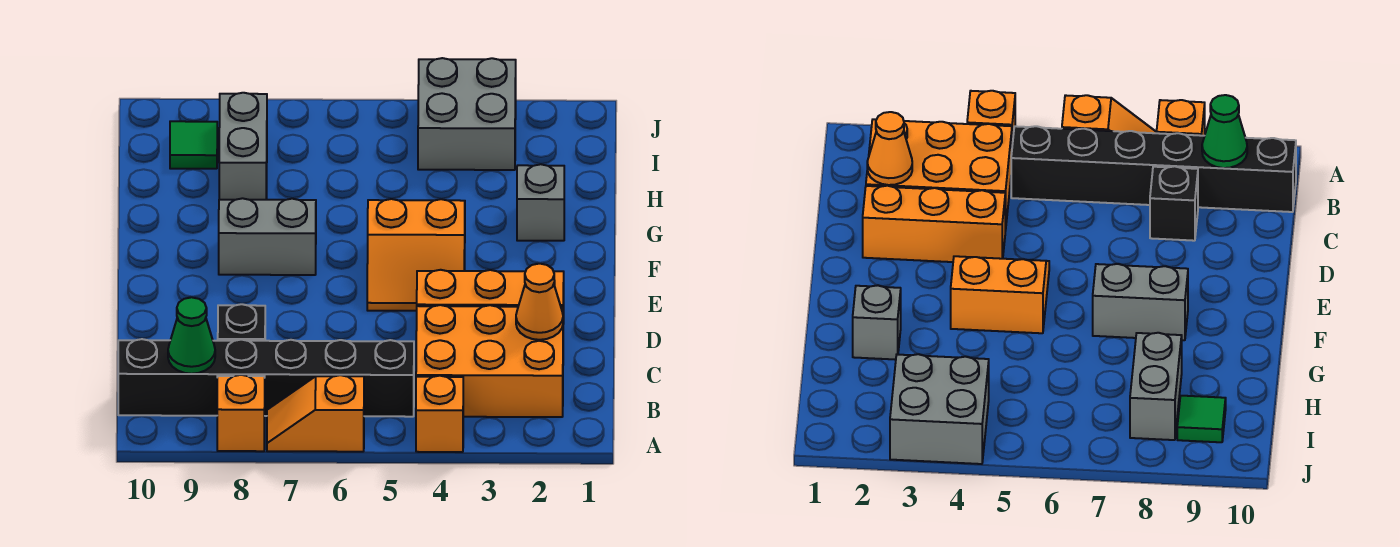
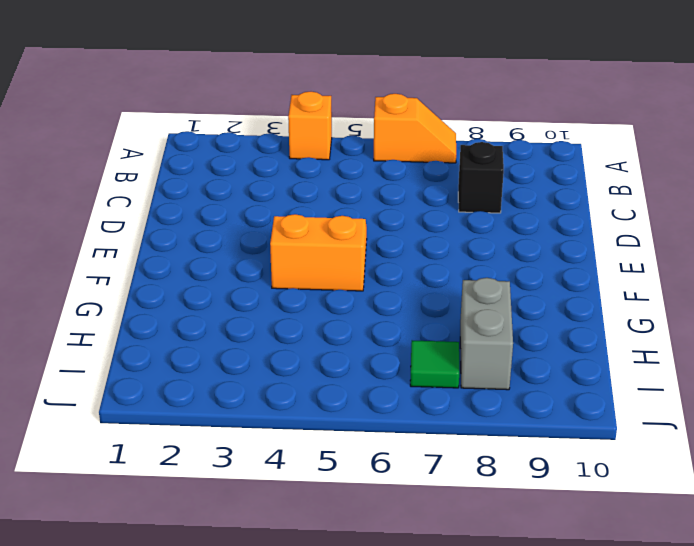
green 1x1 tile [410,340,459,388] -> green 1x1 tile moved to [170,121,217,169]
none -> orange 1x1 brick [217,375,265,451]
none -> orange 2x3 brick [416,305,563,417]
none -> black 1x6 brick [118,339,414,417]

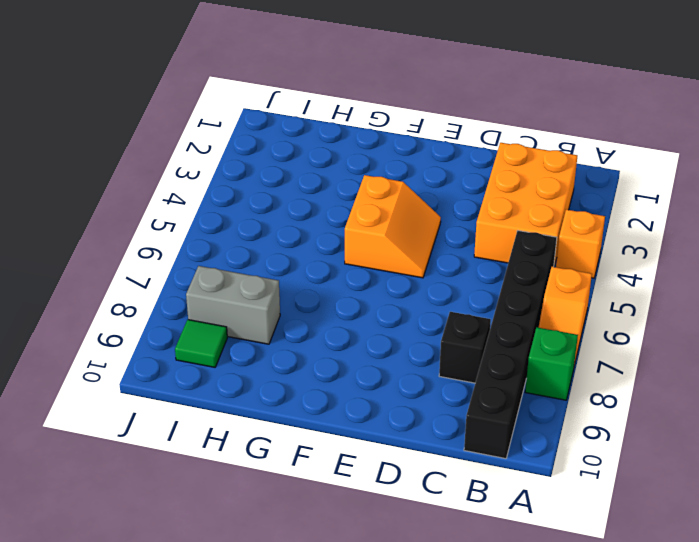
green 1x1 brick [525,327,578,400] -> orange 1x1 brick [217,375,265,451]
none -> orange 1x3 brick [417,270,564,324]
none -> grey 1x2 brick [219,198,316,275]
none -> grey 1x1 brick [517,164,564,241]

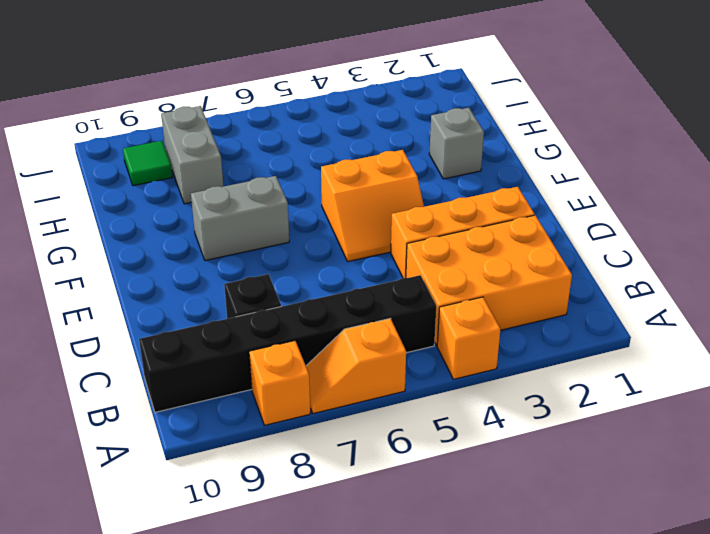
none -> grey 2x2 brick [418,58,516,170]
none -> green 1x1 cone [168,297,215,374]
none -> orange 1x1 cone [516,264,563,340]

